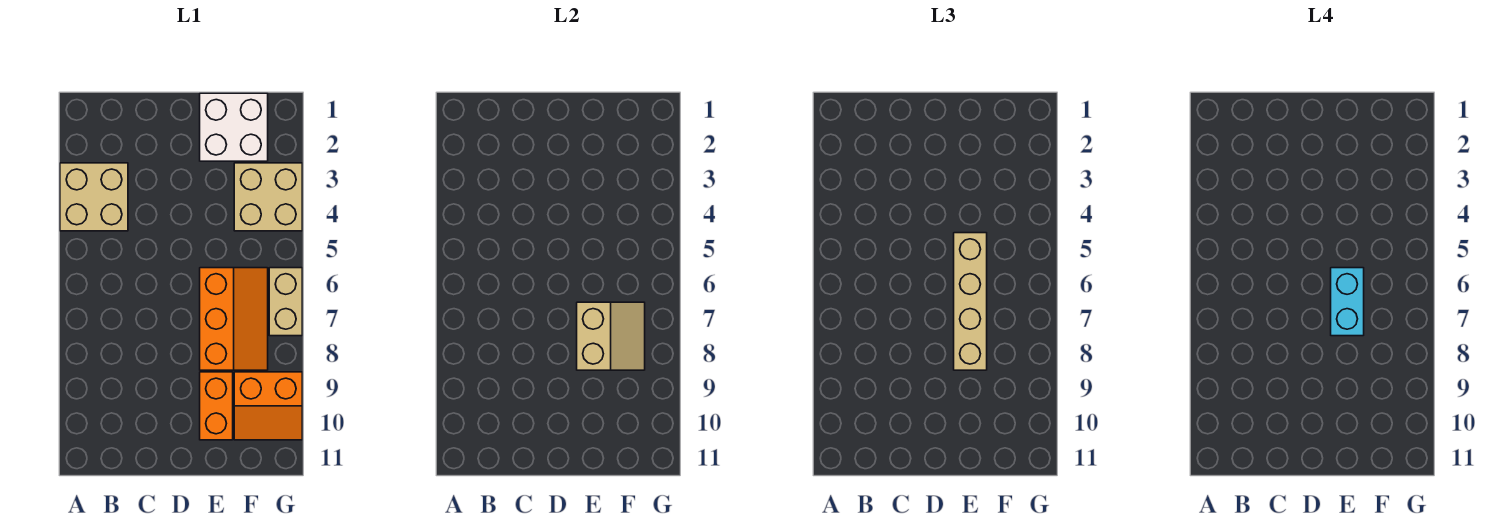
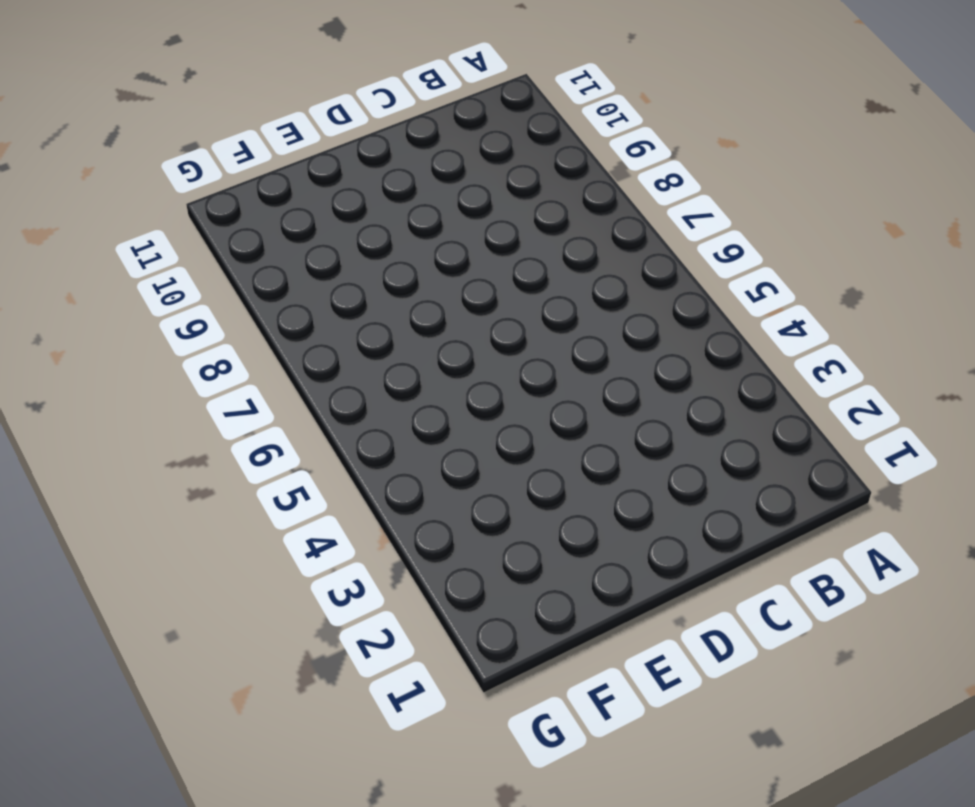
none -> tan 2x2 brick [60,163,128,231]
none -> white 2x2 brick [200,93,268,161]

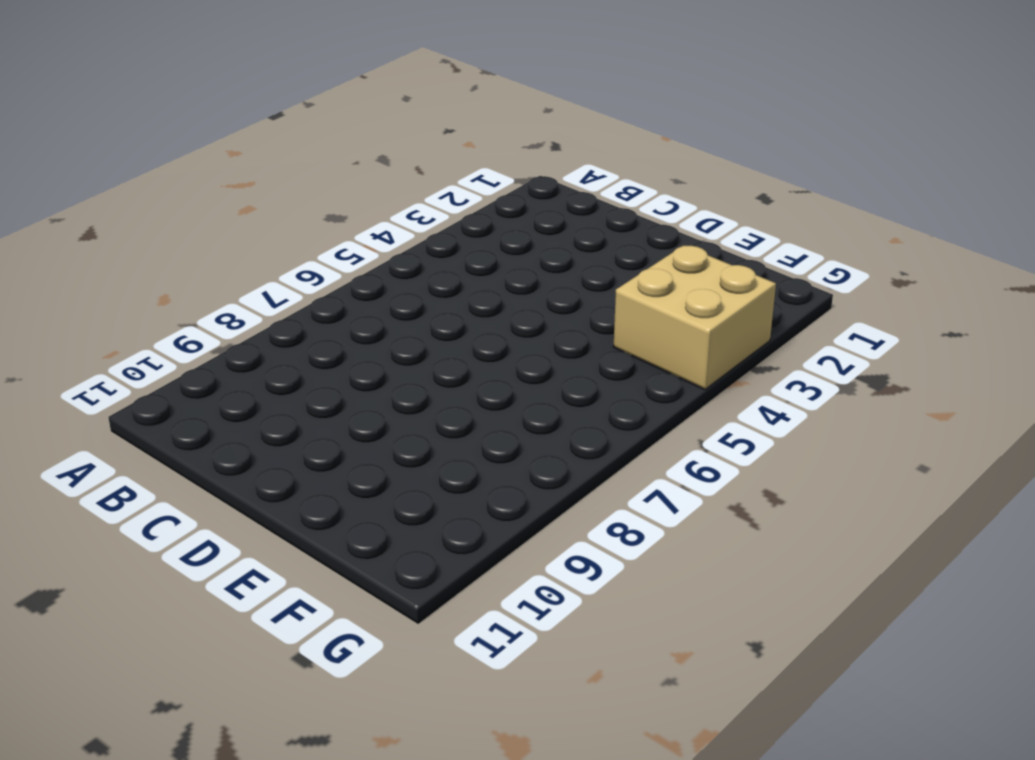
none -> tan 2x2 brick [60,163,128,231]
none -> white 2x2 brick [200,93,268,161]

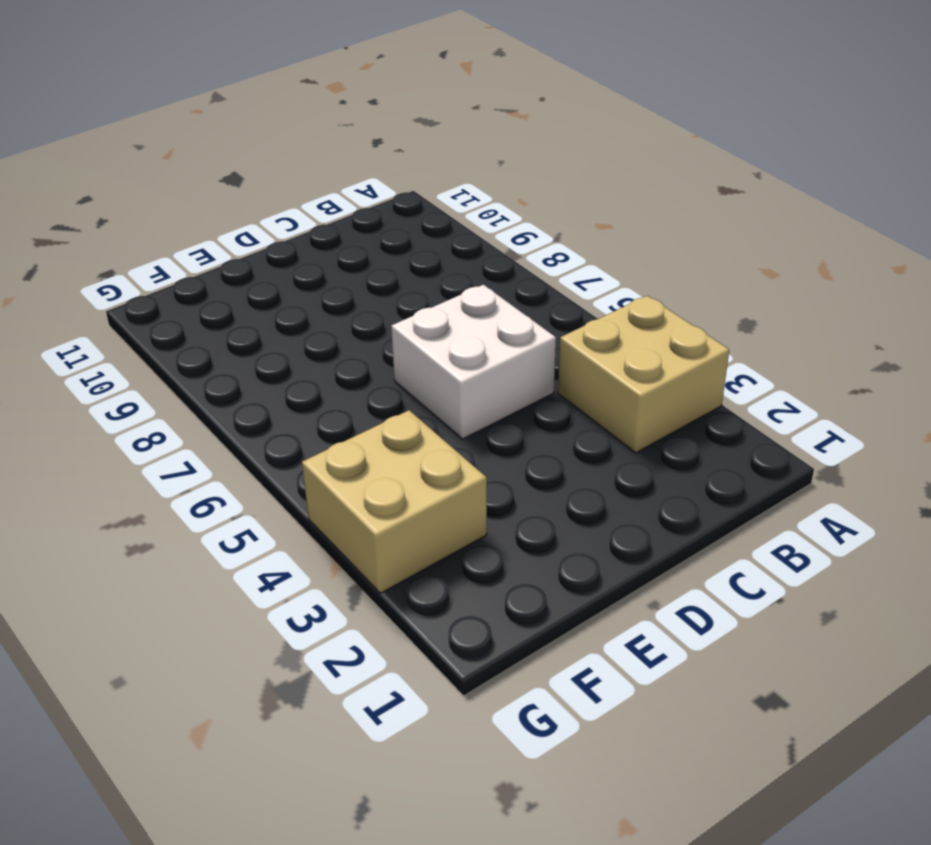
white 2x2 brick [391,285,556,439] -> white 2x2 brick moved to [200,93,268,161]
none -> orange 2x3 slope [200,268,268,370]
none -> orange 1x2 brick [200,372,233,440]

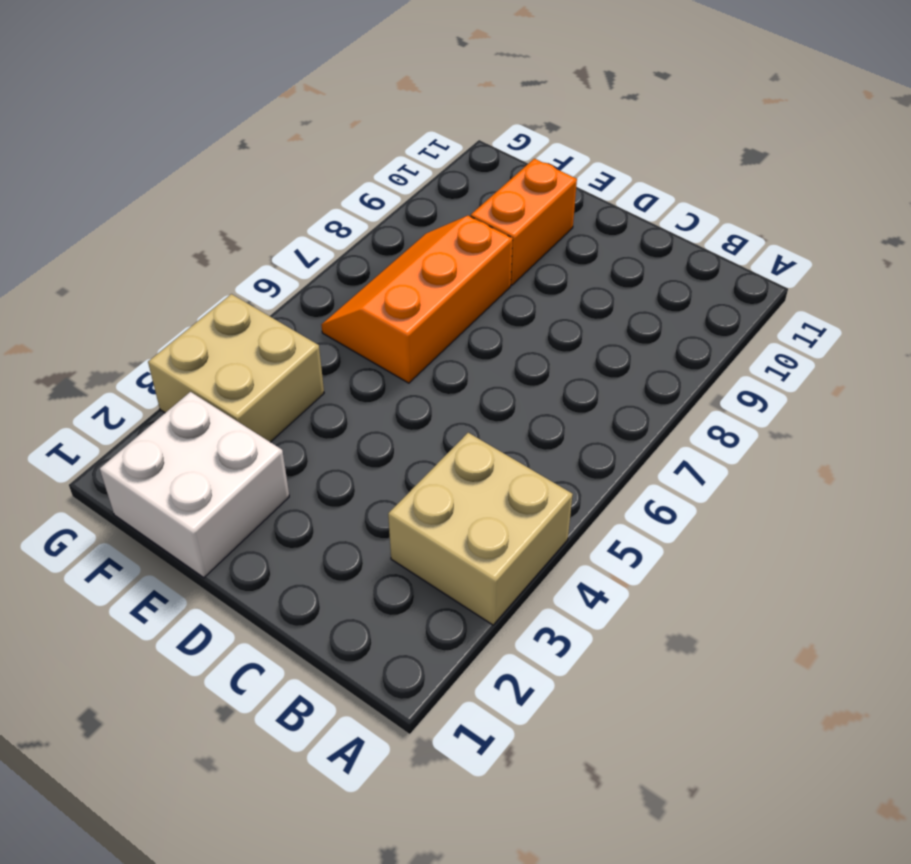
none -> orange 2x2 slope [234,372,302,440]
none -> tan 1x2 brick [269,268,302,336]

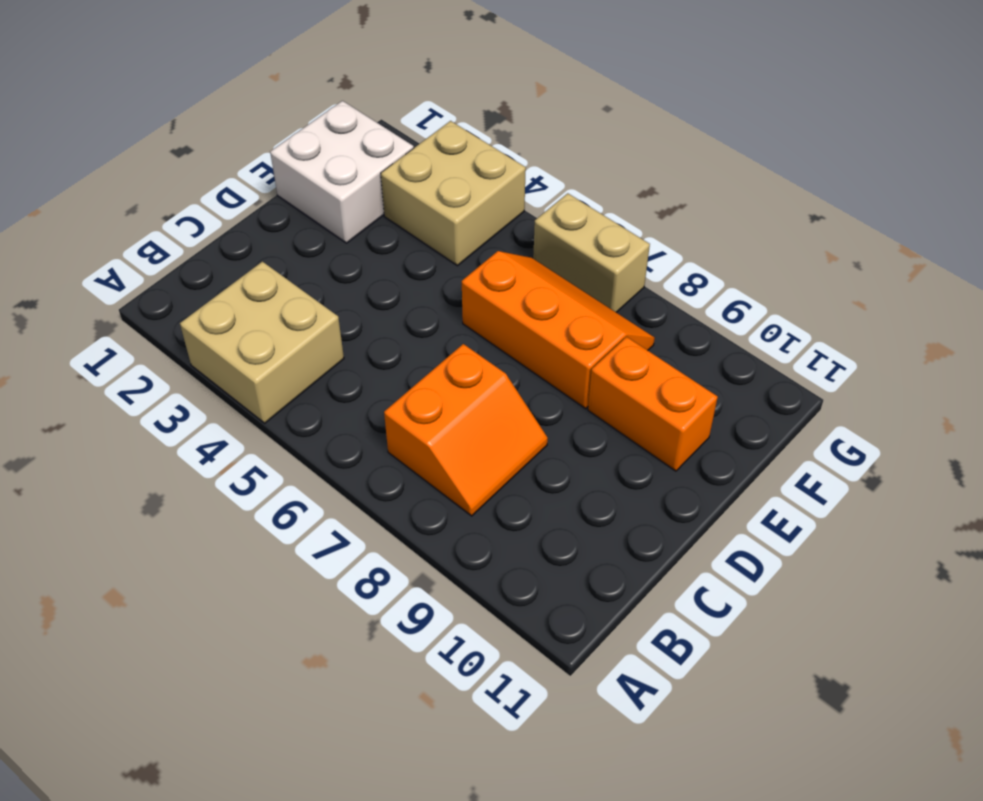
orange 2x2 slope [384,344,548,516] -> orange 2x2 slope moved to [234,372,302,440]
none -> tan 2x2 slope [577,302,645,370]
none -> tan 1x4 brick [954,233,987,370]

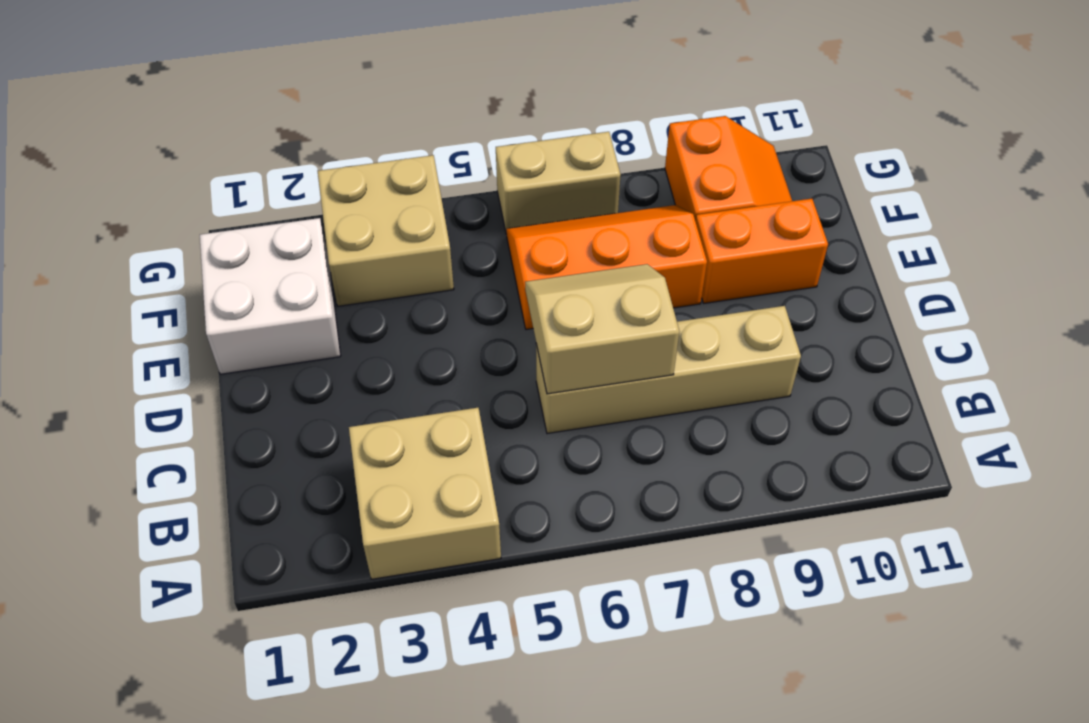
tan 1x4 brick [536,306,801,434] -> tan 1x4 brick moved to [954,233,987,370]
tan 2x2 slope [525,264,679,394] -> tan 2x2 slope moved to [577,302,645,370]
none -> cyan 1x2 brick [1331,268,1364,336]

